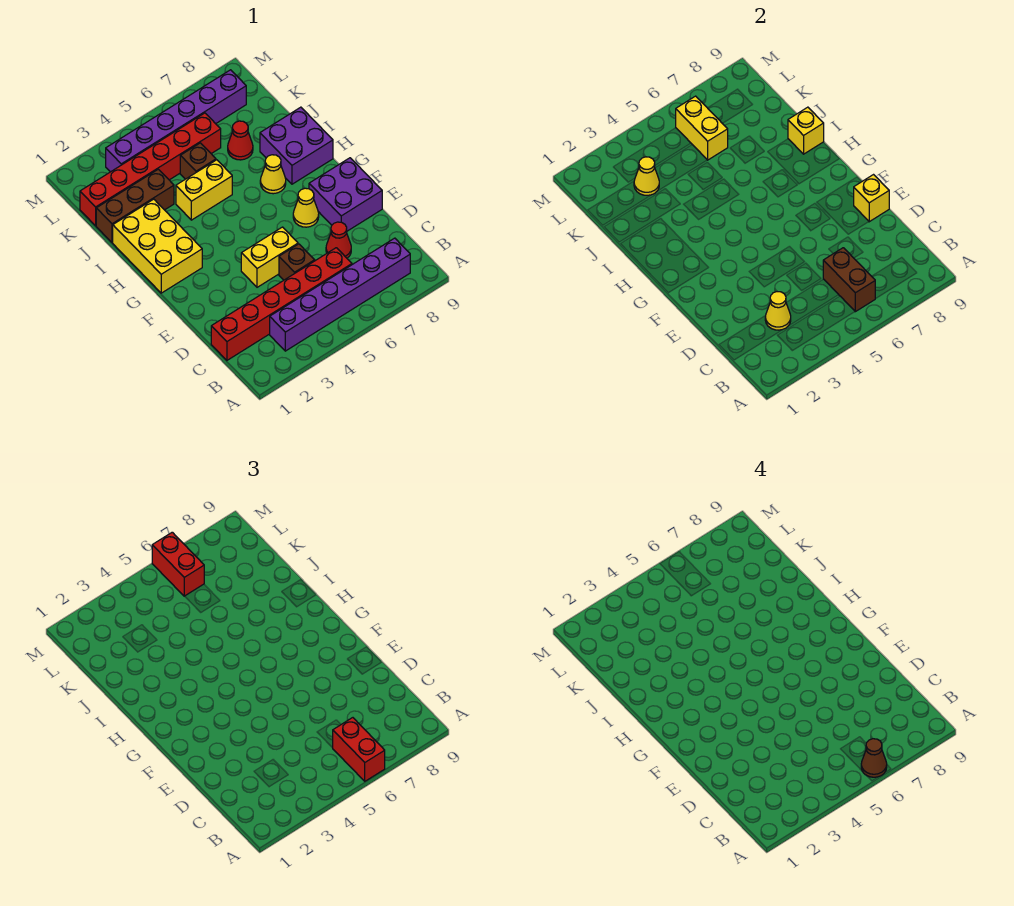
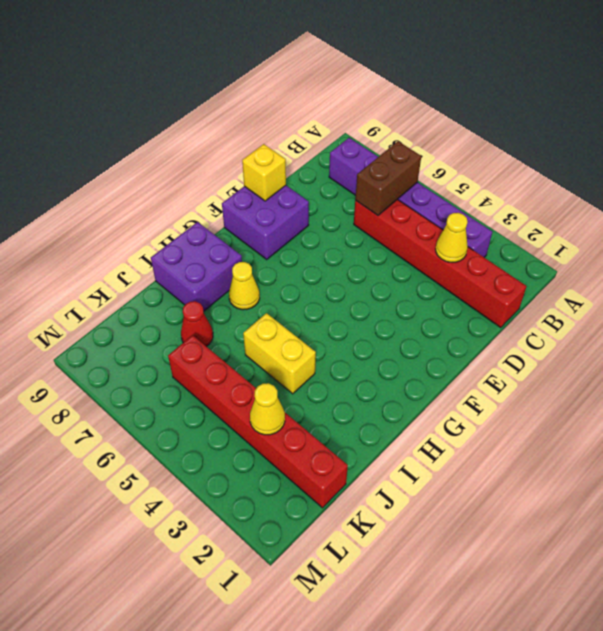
none -> brown 1x1 brick [279,244,315,280]
none -> red 1x1 cone [326,222,351,258]
none -> yellow 1x2 brick [241,227,298,287]

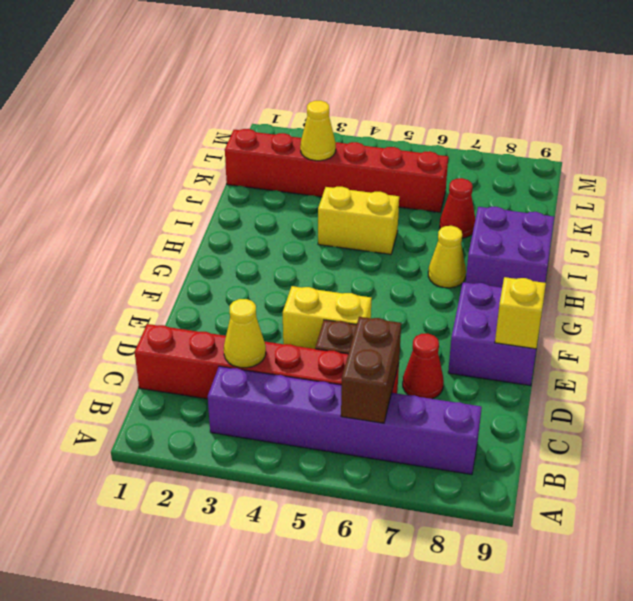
none -> yellow 1x1 cone [293,188,319,227]
none -> yellow 2x3 brick [113,199,202,293]
none -> brown 1x3 brick [96,169,174,243]

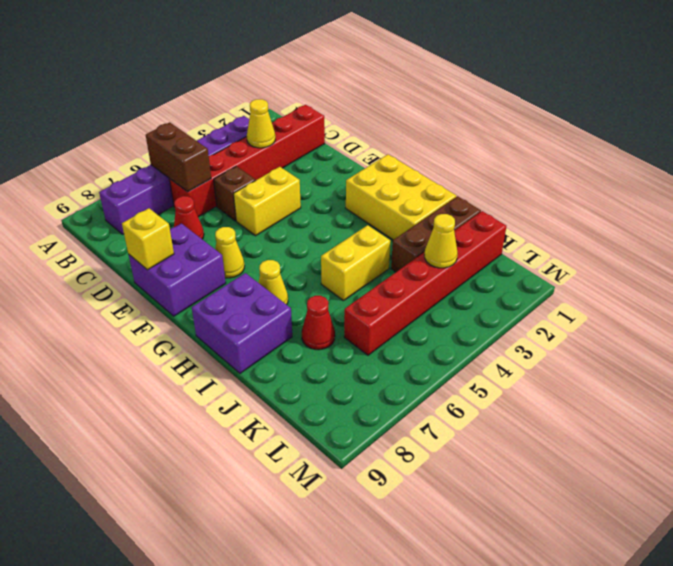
none -> brown 1x1 brick [180,143,216,179]
none -> purple 1x6 brick [106,70,246,172]
none -> yellow 1x1 brick [788,107,824,154]

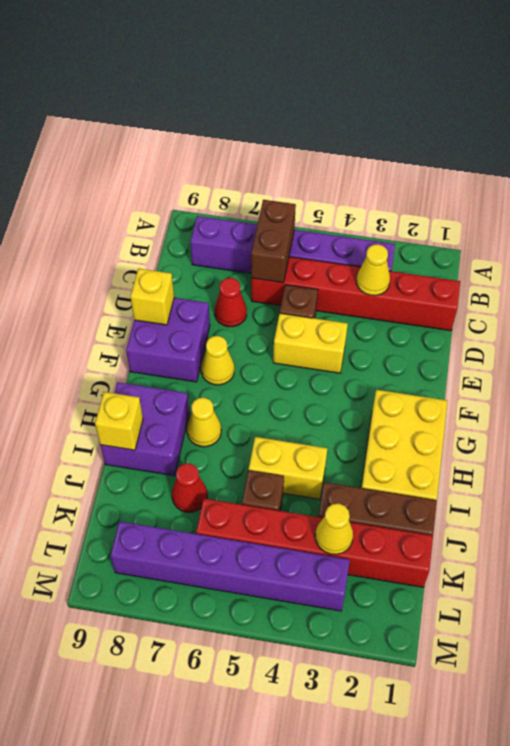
none -> yellow 1x2 brick [676,96,728,160]
none -> red 1x2 brick [333,718,385,781]
none -> red 1x2 brick [152,532,204,596]

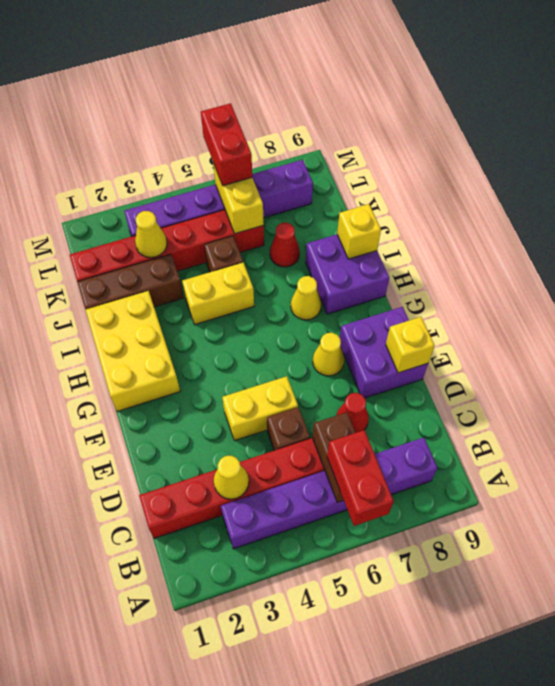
none -> brown 1x1 cone [861,739,887,777]

